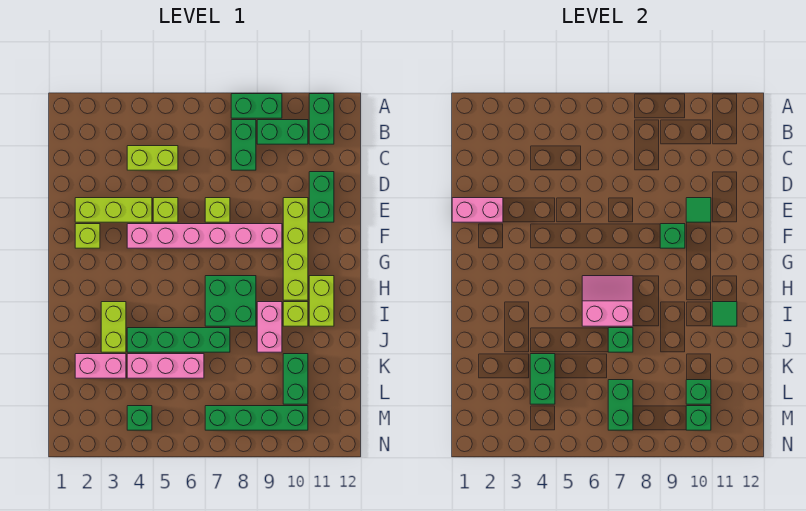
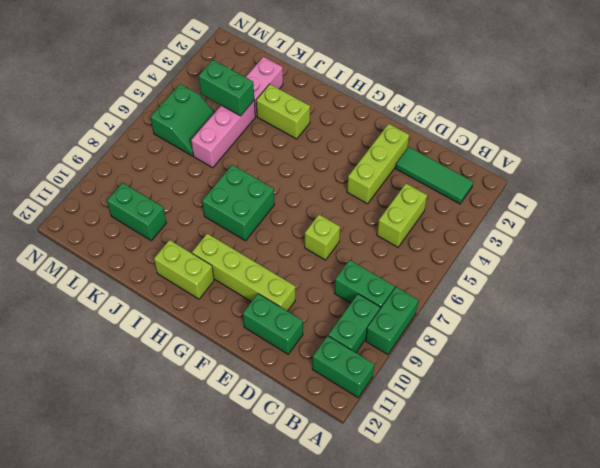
green 1x3 tile [396,147,473,204] -> none
green 2x2 slope [151,84,215,156] -> none
none -> lime 1x1 brick [153,198,178,222]
none -> lime 1x1 brick [75,224,100,248]
none -> pink 1x6 brick [127,224,282,248]
none -> pink 1x2 brick [257,302,282,352]

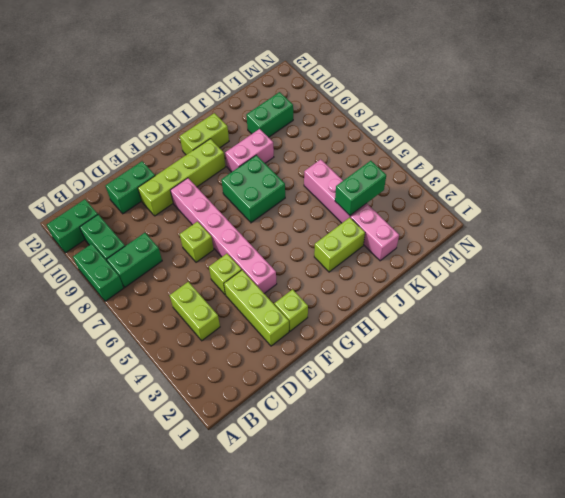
none -> lime 1x1 brick [283,302,308,326]
none -> green 1x4 brick [127,328,230,352]
none -> green 1x1 brick [127,406,152,430]
none -> green 1x4 brick [205,406,308,430]

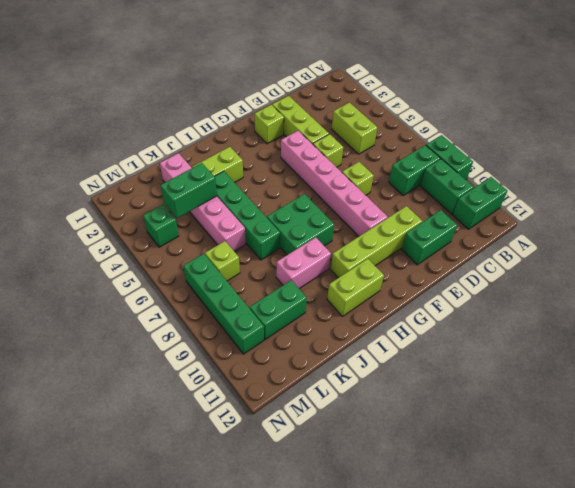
lime 1x1 brick [205,241,240,281] -> lime 1x1 brick moved to [283,302,308,326]
none -> pink 1x2 brick [452,198,503,222]
none -> green 1x1 tile [686,198,711,222]
none -> green 1x1 brick [660,224,685,248]
none -> pink 2x2 slope [582,276,633,326]

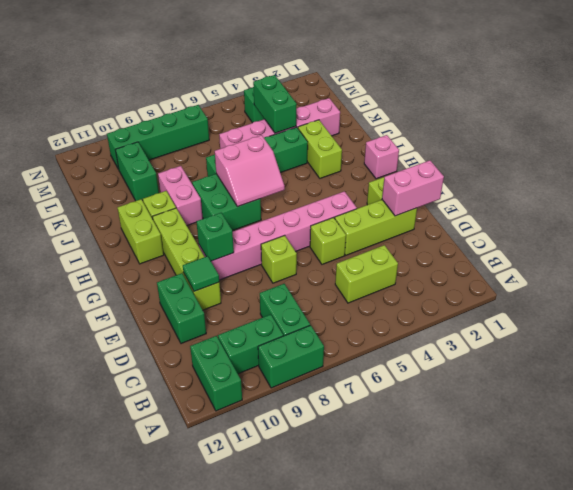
pink 1x1 brick [364,135,399,179] -> none
none -> green 1x1 tile [712,302,737,326]
none -> green 1x1 brick [608,328,633,352]
none -> green 1x2 brick [608,380,633,430]
none -> green 1x1 brick [686,380,711,404]

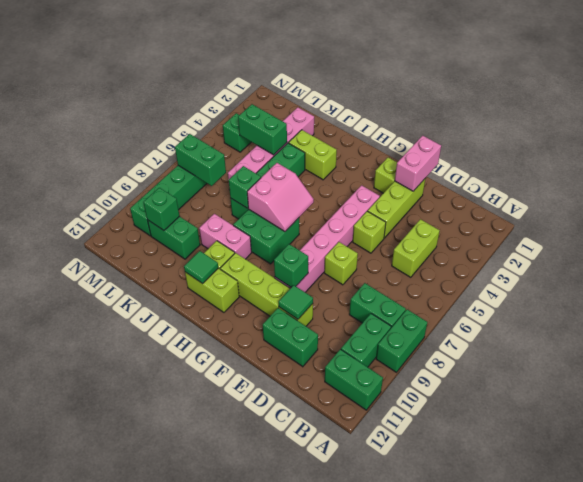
none -> green 1x1 brick [686,406,711,430]

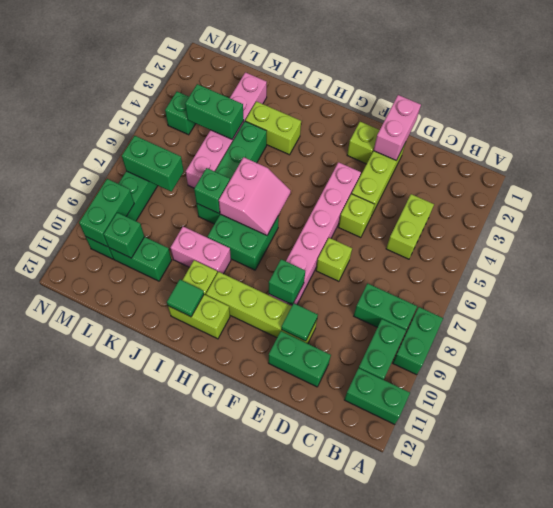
green 1x2 brick [79,179,134,247] -> green 1x1 brick [686,406,711,430]

